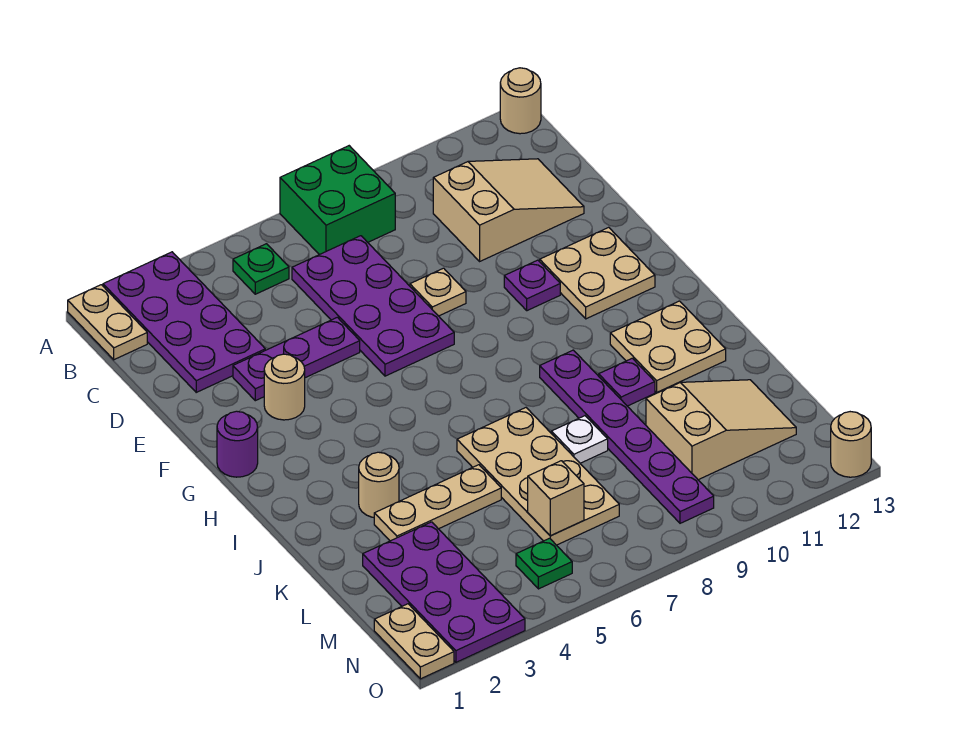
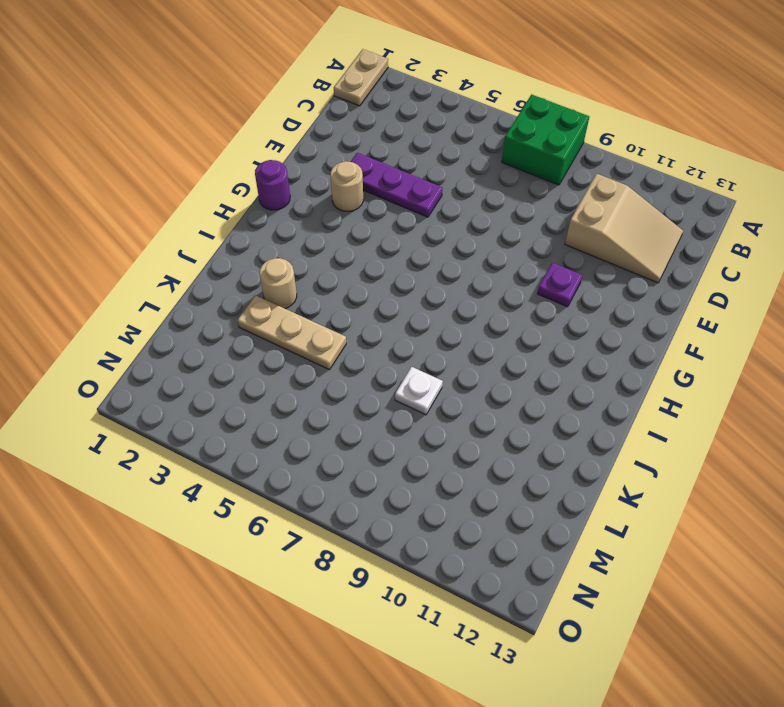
none -> purple 2x4 plate [103,252,265,392]
none -> tan 1x1 round brick [500,68,541,134]
none -> green 1x1 plate [233,244,289,294]

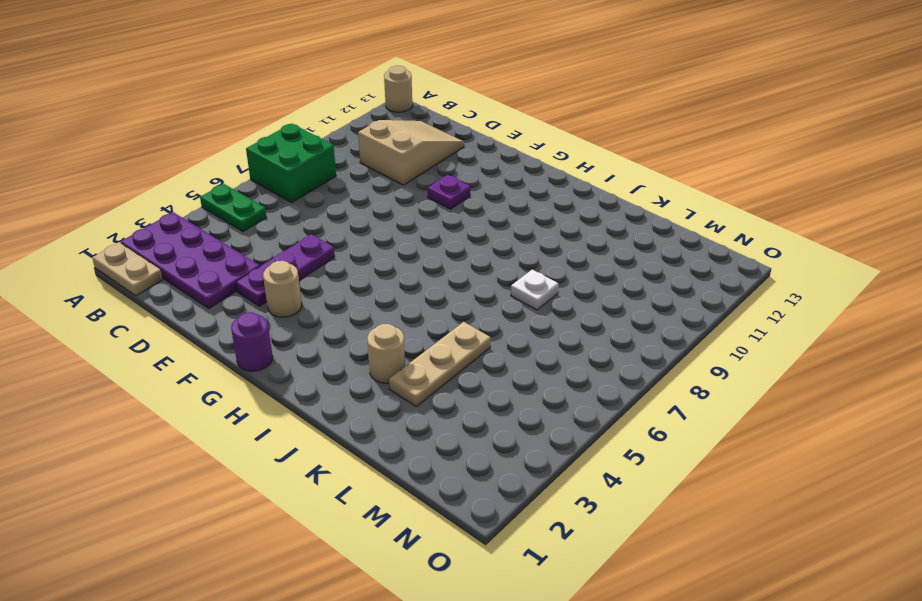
green 1x2 plate [200,184,267,232] -> green 1x1 plate [233,244,289,294]
none -> purple 2x4 plate [292,236,454,376]
none -> tan 1x1 plate [410,268,466,316]
none -> tan 2x2 plate [540,227,655,319]

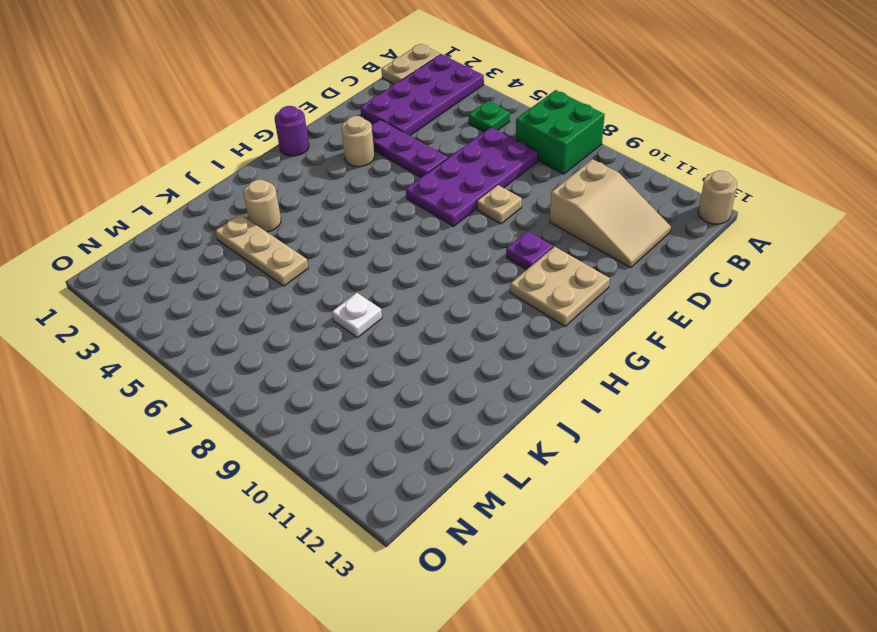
none -> purple 1x6 plate [540,350,714,523]
none -> tan 2x2 plate [610,301,726,392]
none -> tan 2x4 plate [457,408,619,545]

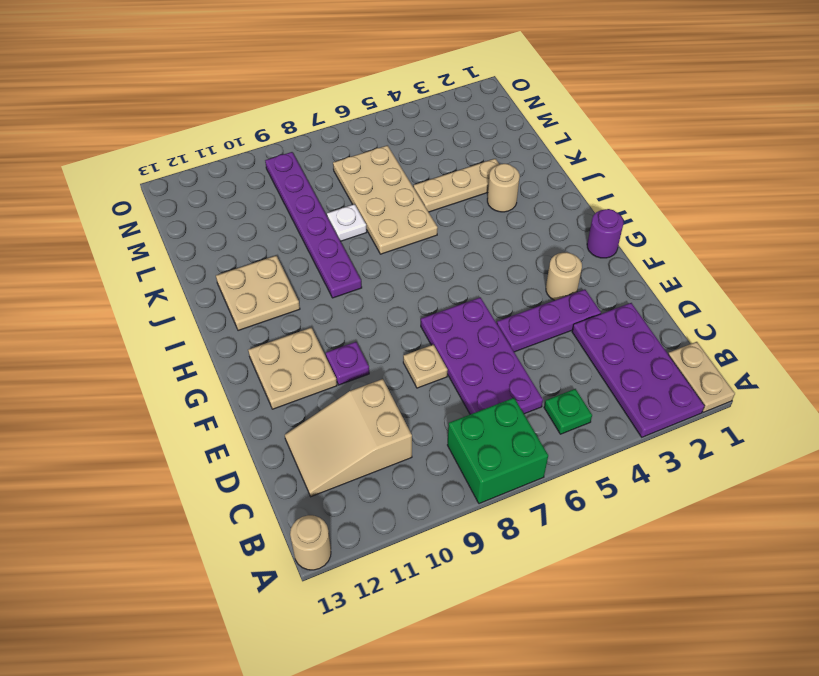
none -> purple 1x1 plate [599,358,655,406]
none -> purple 2x4 plate [363,522,525,662]
none -> tan 2x3 slope [646,380,796,480]

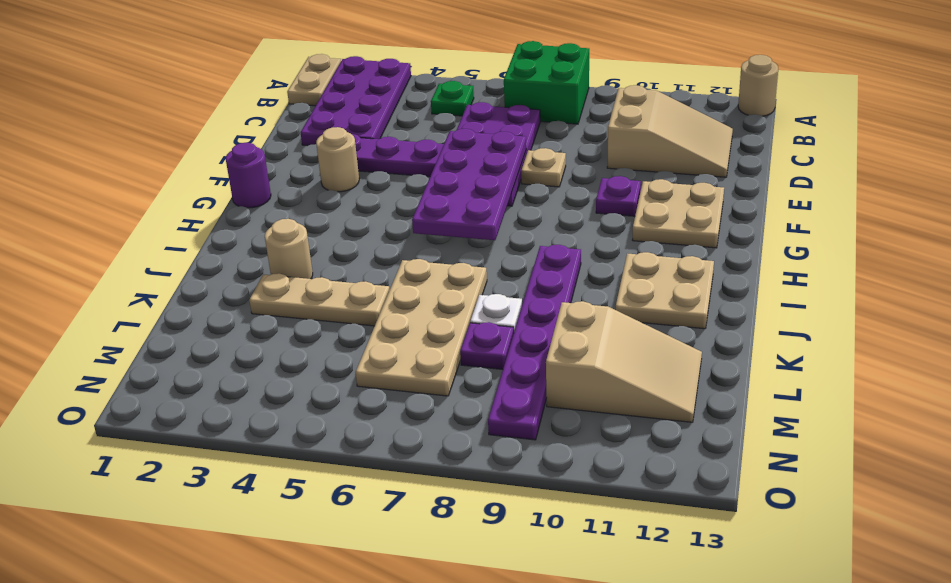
purple 2x4 plate [412,129,526,240] -> purple 2x4 plate moved to [363,522,525,662]
purple 1x1 plate [460,322,514,369] -> purple 1x1 plate moved to [599,358,655,406]
none -> tan 1x2 plate [374,604,454,679]
none -> green 1x1 plate [516,538,572,589]
none -> tan 1x1 round brick [831,412,871,477]

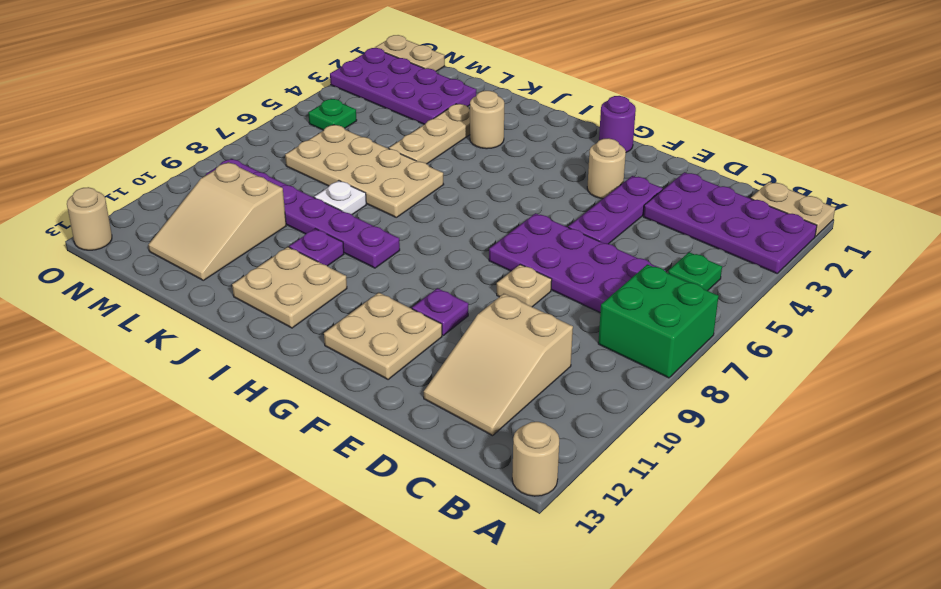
none -> tan 1x1 brick [528,461,584,536]

